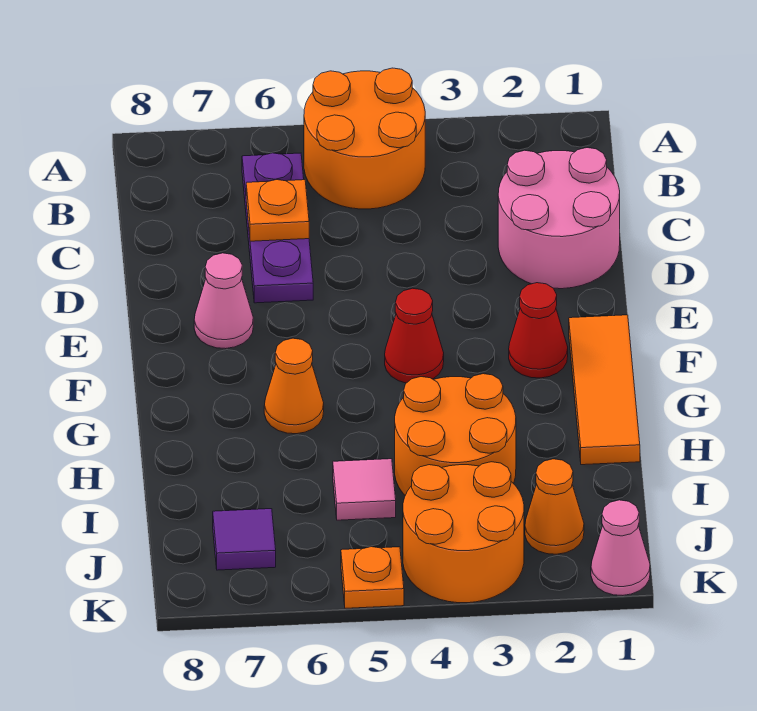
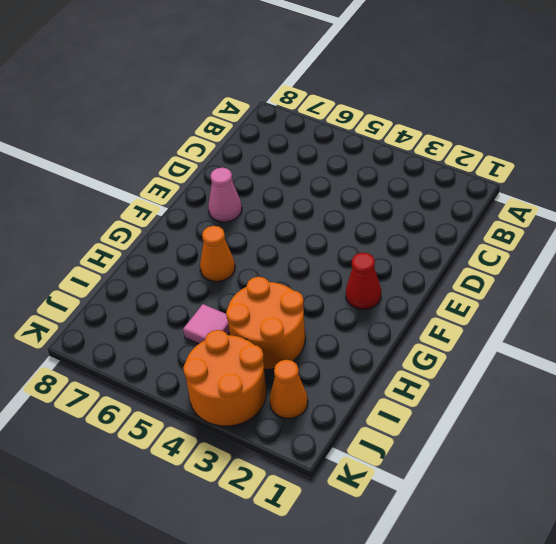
none -> orange 2x2 round brick [304,68,425,209]
none -> purple 1x3 plate [242,153,313,303]
none -> pink 2x2 round brick [498,148,620,289]

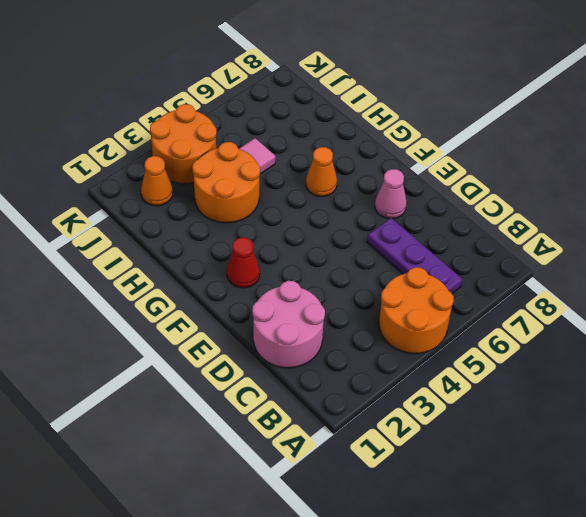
none -> orange 1x3 tile [569,315,640,465]
none -> red 1x1 cone [385,288,444,383]
none -> purple 1x1 tile [213,509,276,570]

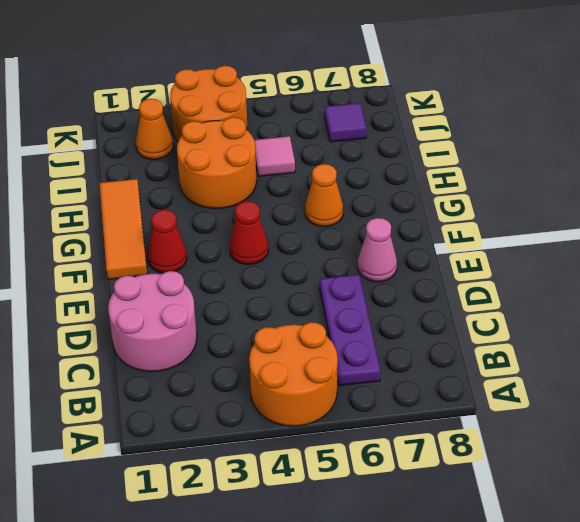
none -> pink 1x1 cone [591,500,650,595]
none -> orange 1x1 plate [341,547,404,608]
none -> orange 1x1 plate [246,180,309,241]

